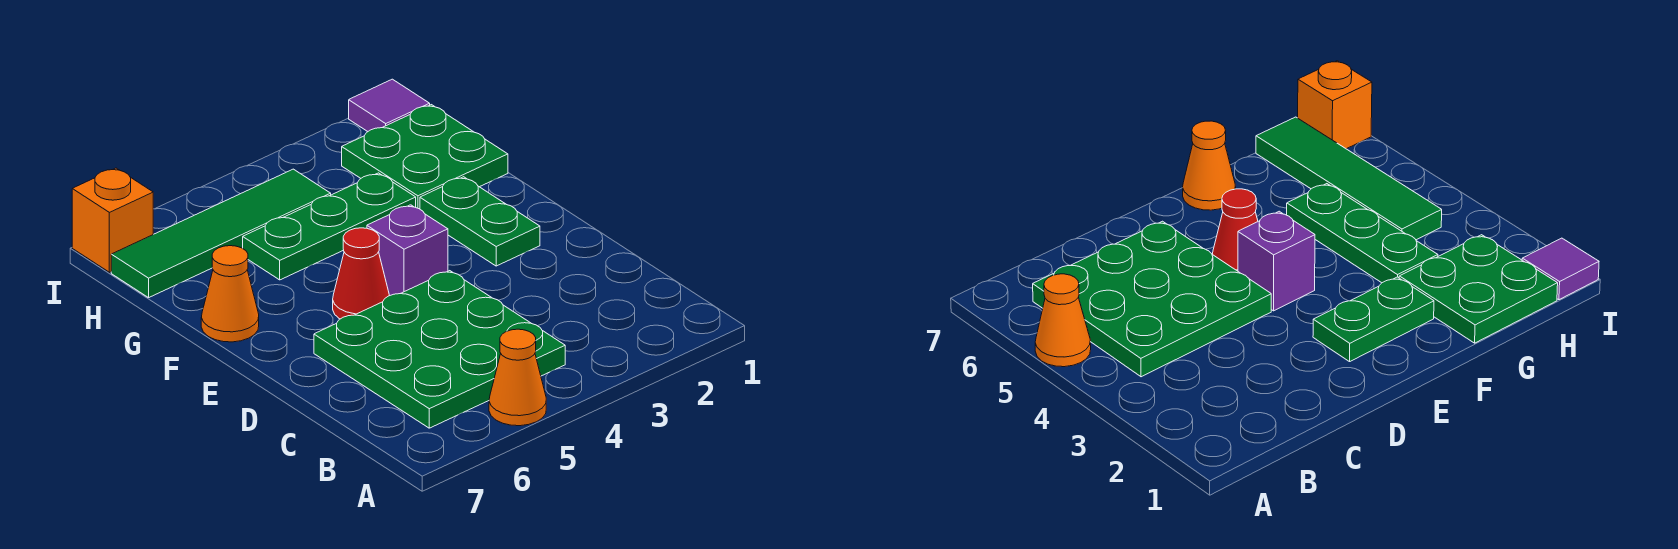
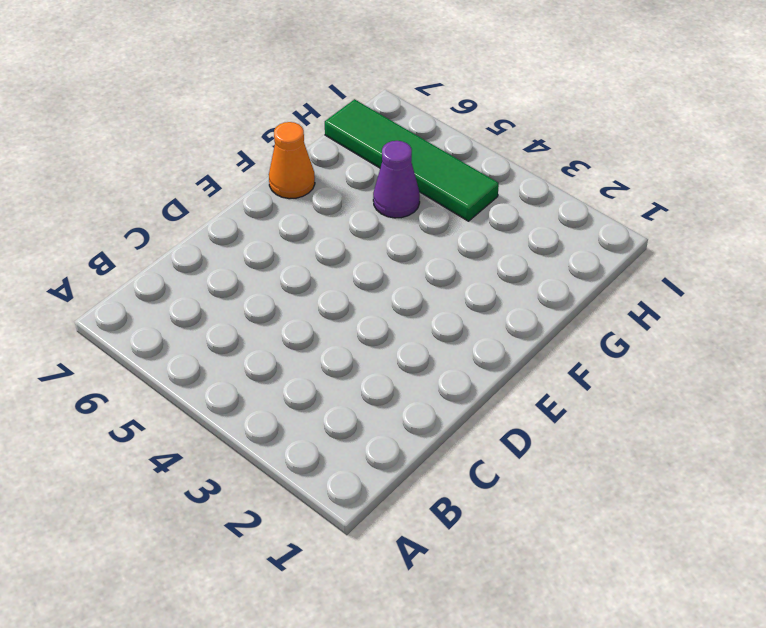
purple 1x1 cone [373,141,420,218] -> green 1x3 plate [243,173,416,280]
none -> orange 1x1 cone [489,329,546,426]
none -> green 3x3 plate [314,271,565,428]

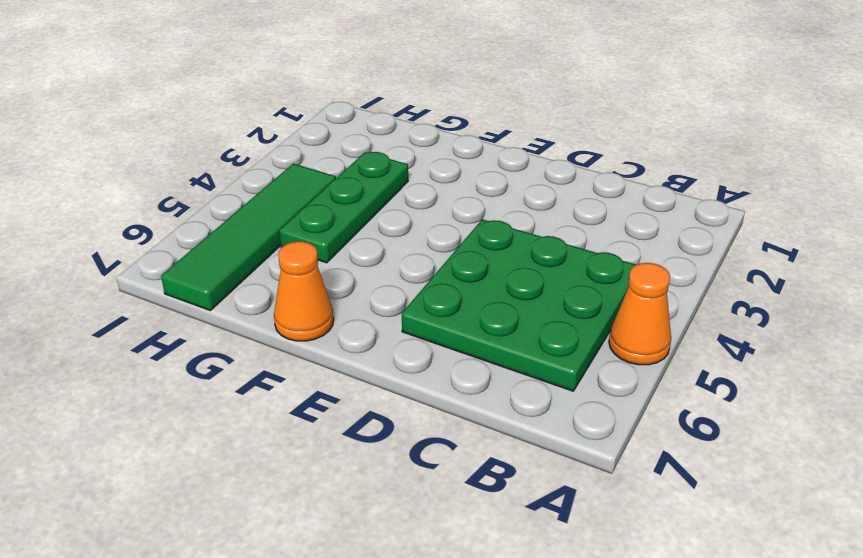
none -> green 1x2 plate [420,177,540,266]
none -> purple 1x1 brick [367,205,448,295]

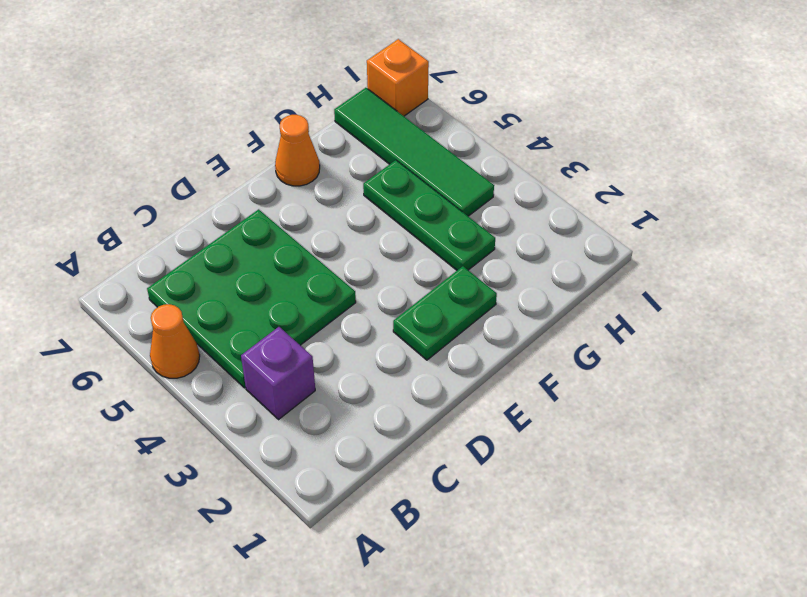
purple 1x1 brick [241,327,315,420] -> purple 1x1 brick moved to [367,205,448,295]
none -> red 1x1 cone [333,228,390,319]
none -> green 2x2 plate [342,105,508,209]

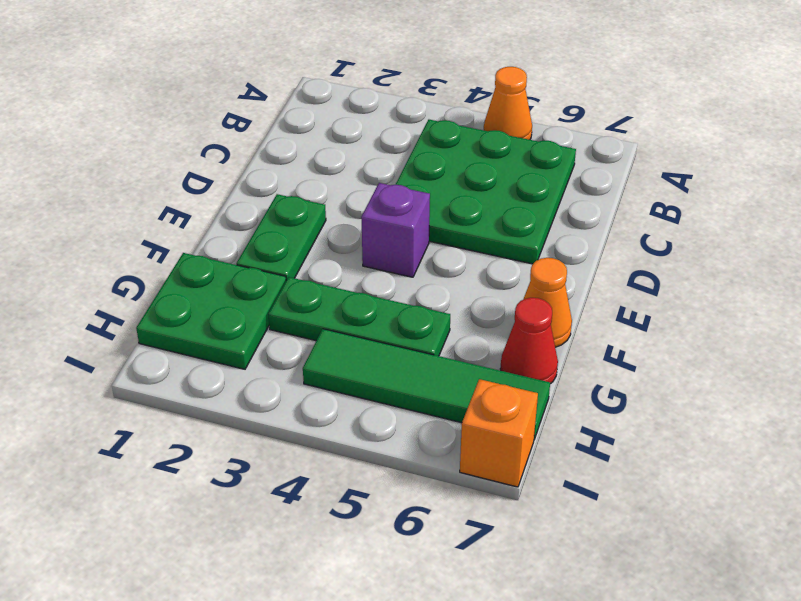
red 1x1 cone [500,298,558,384] -> red 1x1 cone moved to [333,228,390,319]
none -> purple 1x1 tile [349,79,430,131]

